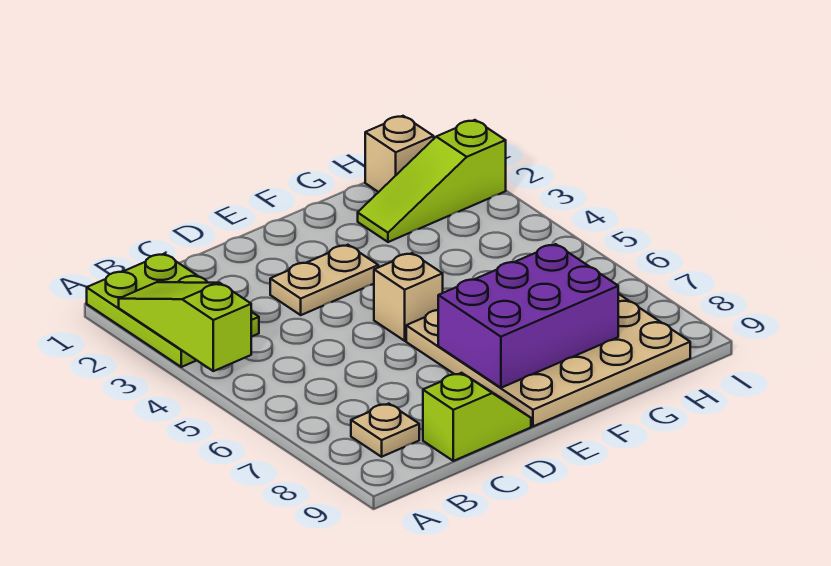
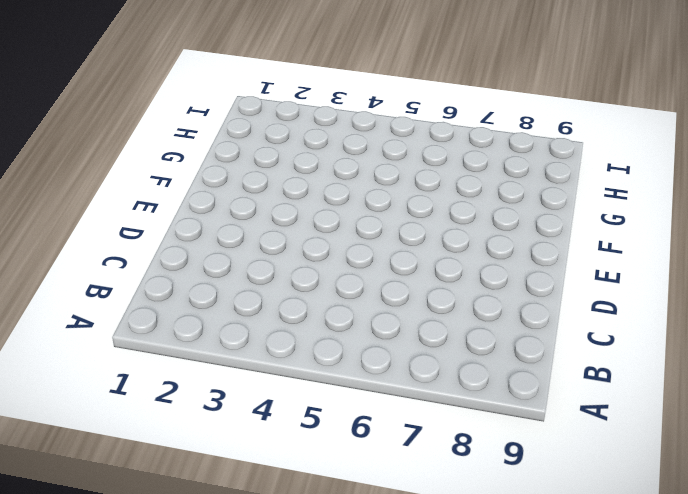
none -> lime 2x3 plate [87,254,259,367]
none -> tan 1x1 plate [351,404,419,457]

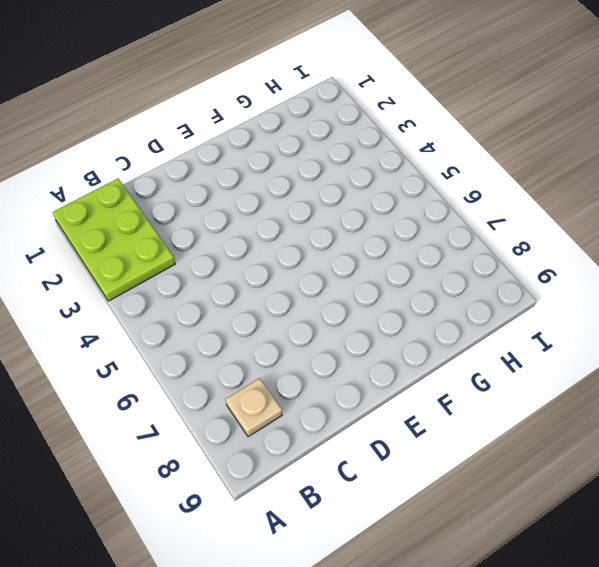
none -> lime 1x2 slope [423,373,531,461]
none -> tan 1x2 plate [270,245,378,315]

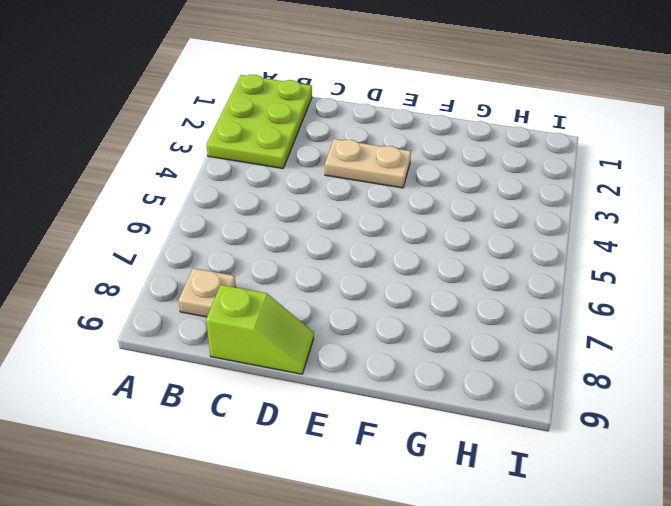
none -> tan 1x1 brick [374,253,443,341]
none -> tan 4x4 plate [406,294,690,426]

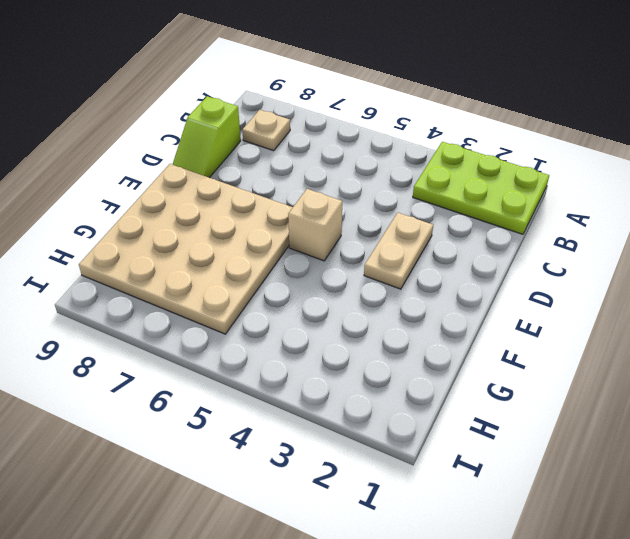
none -> lime 1x3 slope [358,120,506,242]
none -> tan 1x1 brick [365,116,434,192]

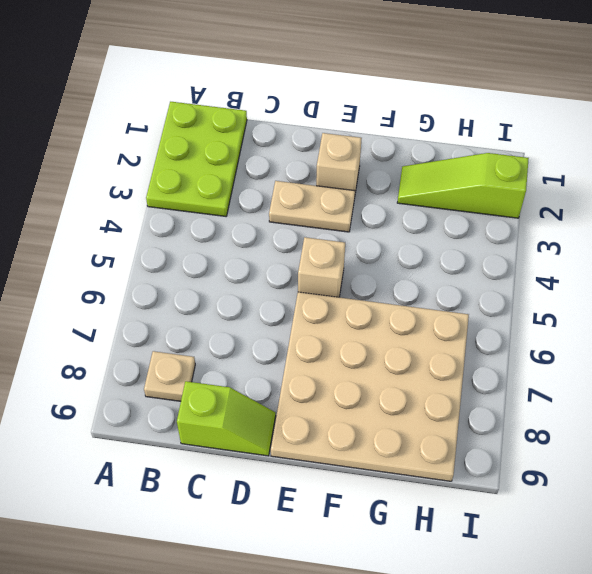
tan 1x1 brick [316,133,362,193] -> tan 1x1 brick moved to [365,116,434,192]
none -> lime 1x3 slope [119,282,251,371]
none -> purple 2x3 brick [438,244,618,388]

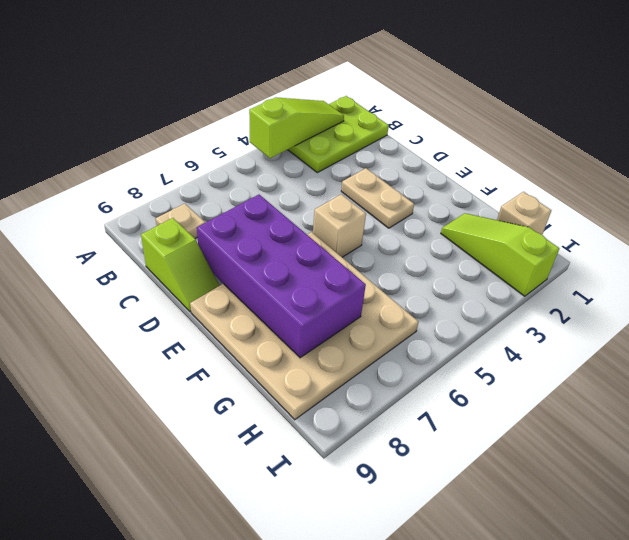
purple 2x4 brick [197,195,366,358] -> purple 2x3 brick [438,244,618,388]

